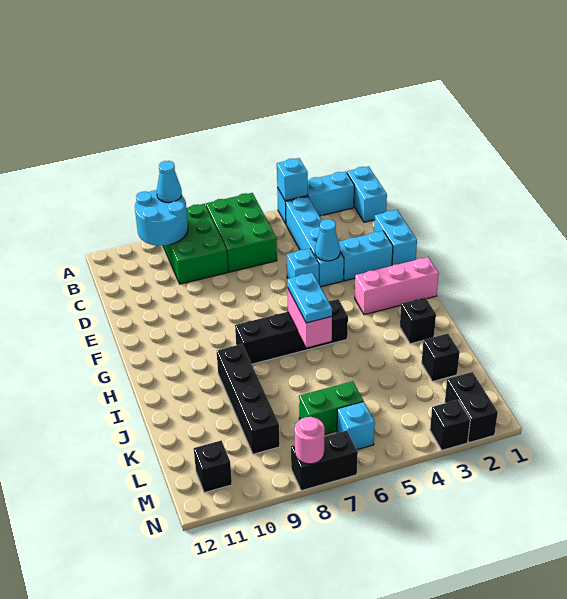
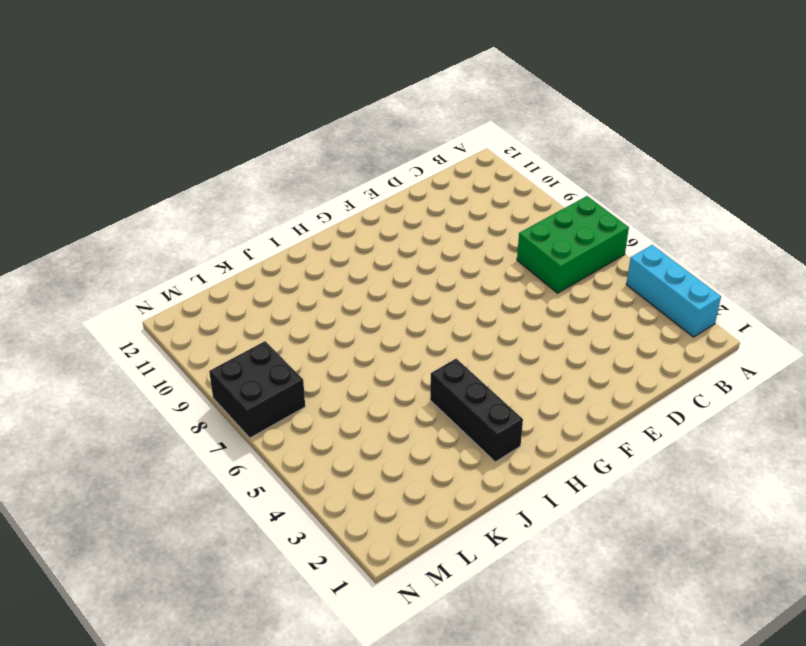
black 1x3 brick [430,359,523,462] -> black 1x1 brick [400,297,436,344]
black 2x2 brick [209,341,305,438] -> black 1x2 brick [291,431,358,491]
none -> cyan 1x2 brick [347,166,387,222]
none -> green 2x3 brick [163,204,228,284]
none -> cyan 1x4 brick [285,197,344,287]

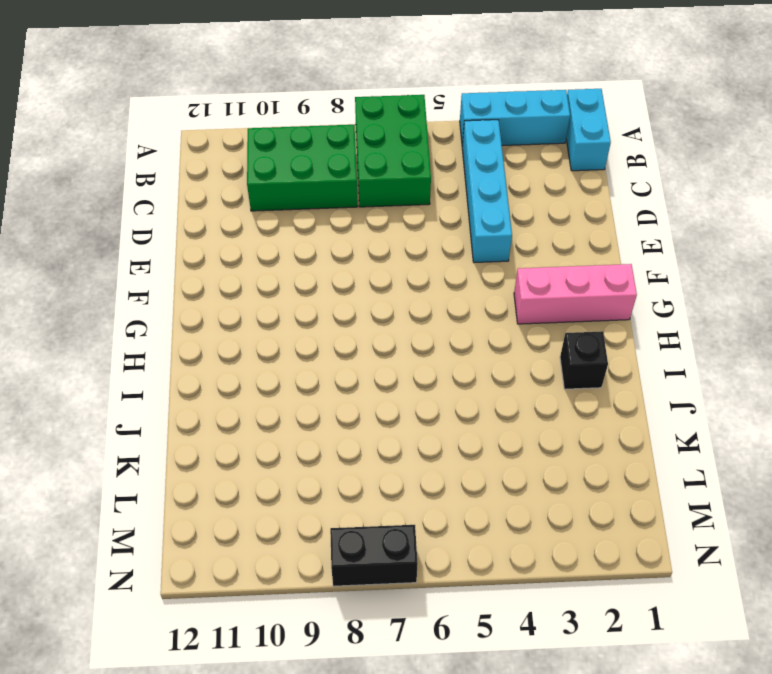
green 2x3 brick [247,125,358,211] -> green 2x3 brick turned to [163,204,228,284]
none -> cyan 1x2 brick [374,210,417,265]
none -> cyan 1x2 brick [339,231,393,281]
none -> cyan 1x1 brick [287,249,319,283]

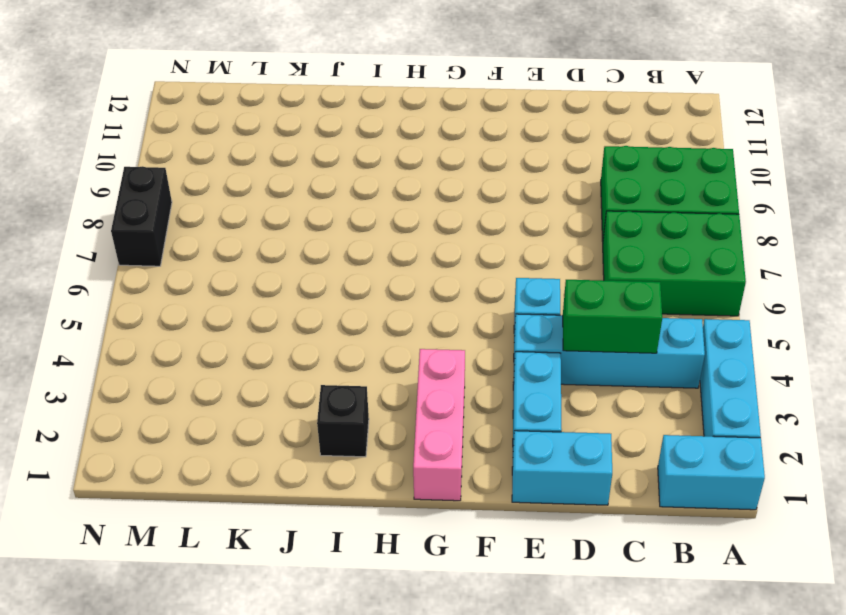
green 1x2 brick [563,280,662,353] -> green 1x2 brick turned to [299,381,363,434]
none -> black 1x4 brick [235,299,348,364]
none -> black 1x4 brick [217,344,280,454]
none -> black 1x1 brick [422,334,460,382]

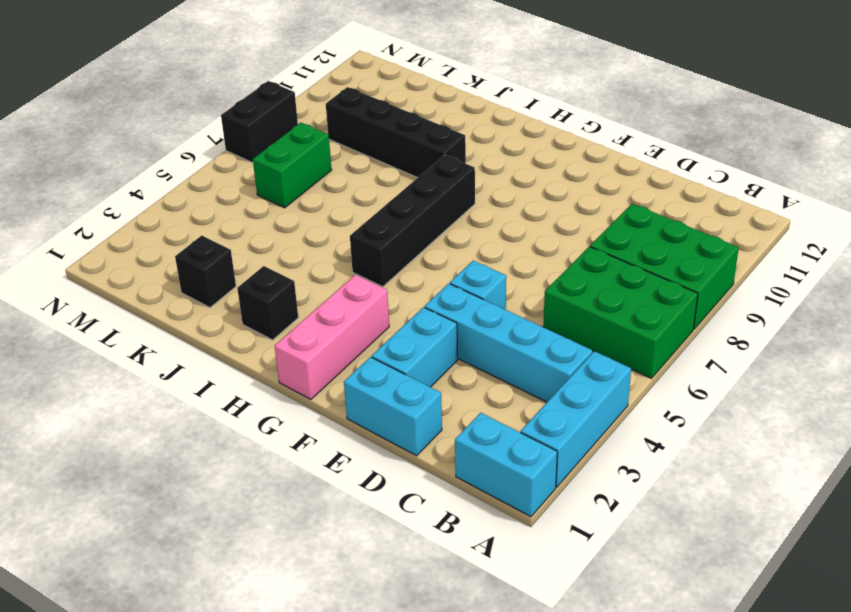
none -> black 1x2 brick [445,372,498,443]
none -> cyan 1x1 brick [337,402,375,450]
none -> black 1x1 brick [194,441,232,493]

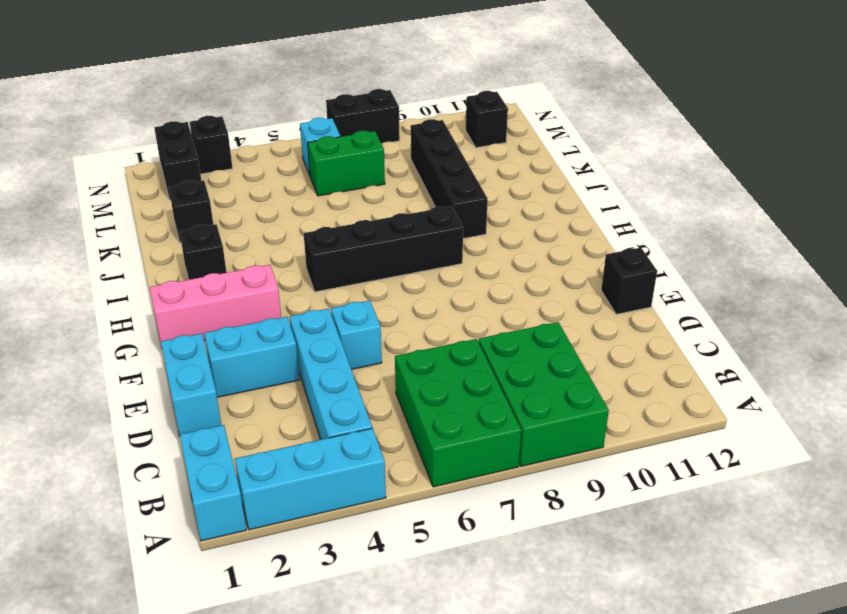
black 1x1 brick [601,248,657,314] -> none
none -> cyan 1x1 brick [277,158,308,201]
none -> cyan 2x2 round brick [135,190,188,246]
none -> cyan 1x1 cone [315,219,340,261]

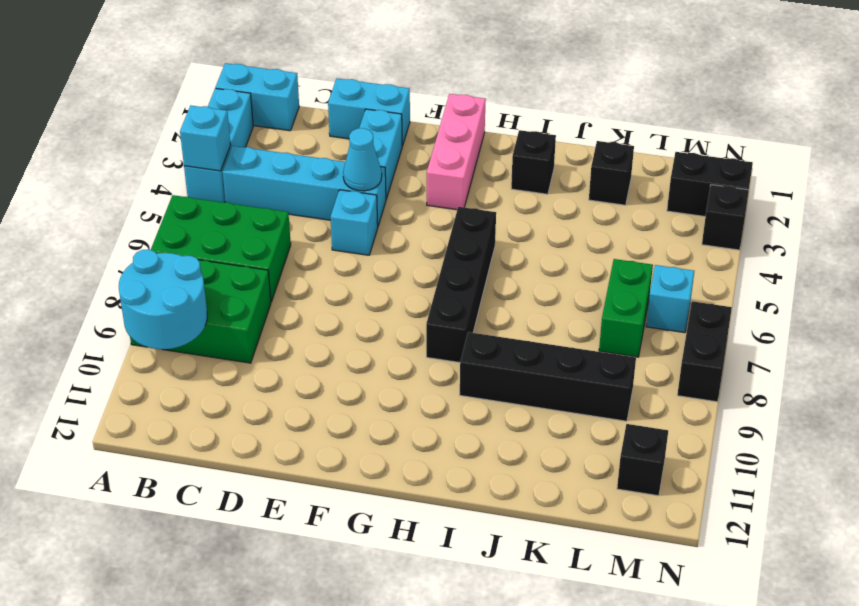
none -> pink 1x2 brick [287,288,332,347]
none -> pink 1x1 round brick [295,417,325,464]
none -> cyan 1x1 cone [157,161,182,202]

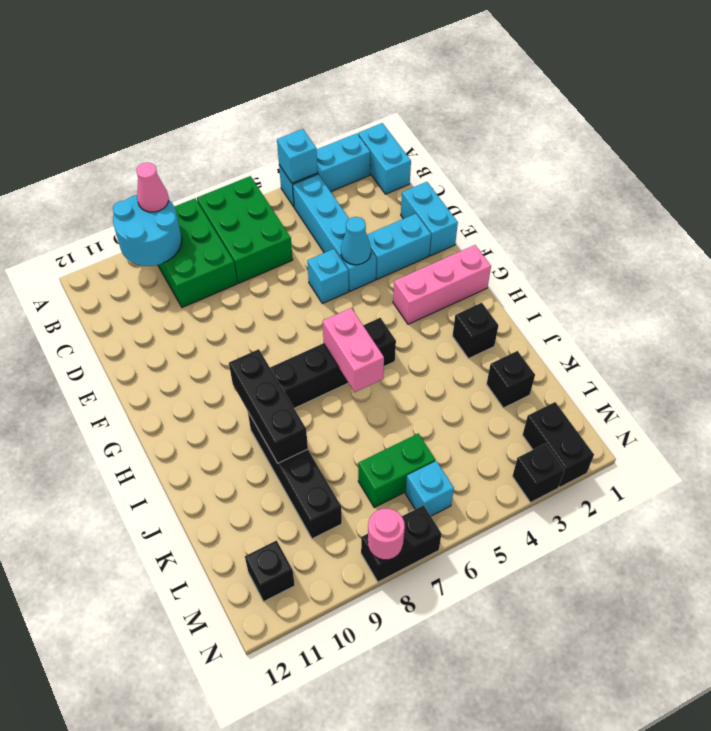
pink 1x1 cone [136,162,169,212] -> cyan 1x1 cone [157,161,182,202]
black 1x3 brick [229,349,308,463] -> none
none -> cyan 1x2 plate [287,273,332,323]

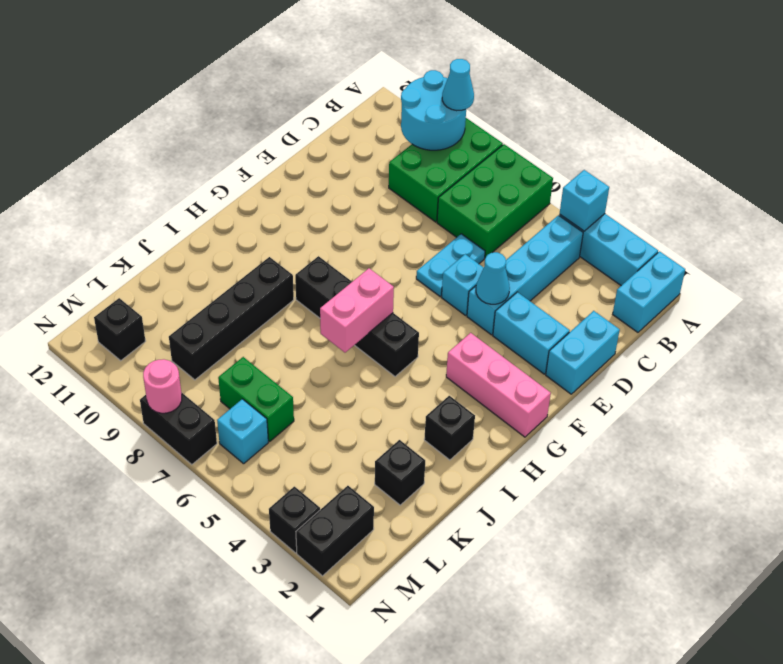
cyan 1x2 plate [416,234,485,296] -> cyan 1x2 plate moved to [287,273,332,323]

